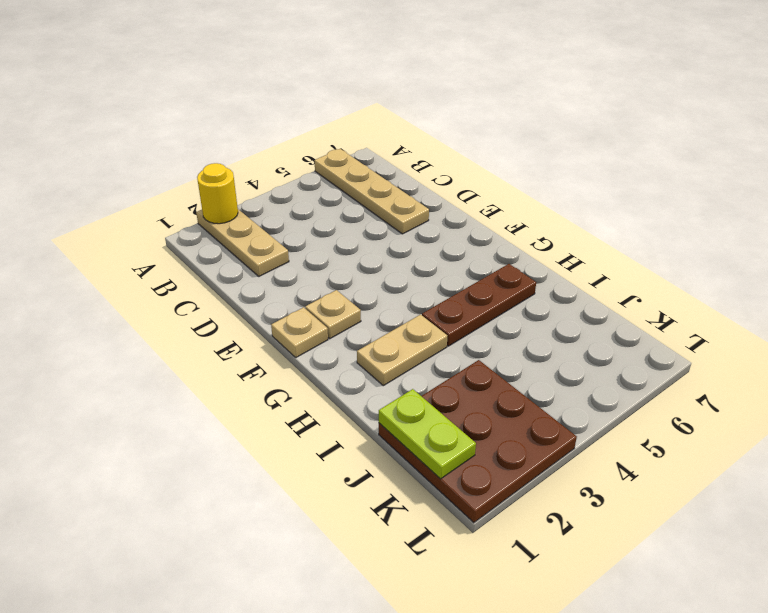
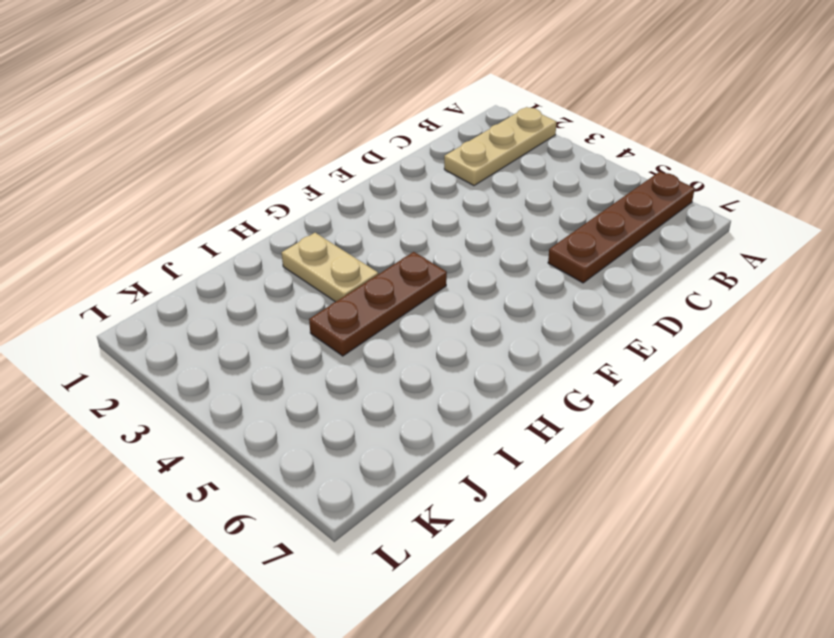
brown 1x4 plate [548,172,695,283] -> tan 1x4 plate [314,149,429,234]
brown 1x3 plate [309,252,447,356] -> brown 1x3 plate turned to [422,264,536,346]
none -> tan 1x1 plate [271,307,328,357]
none -> tan 1x1 plate [305,290,361,339]

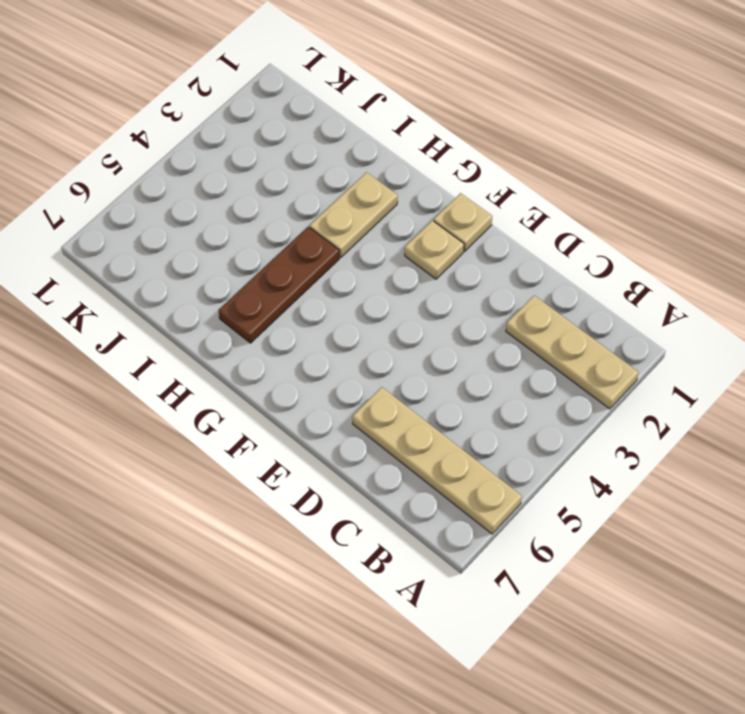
none -> brown 3x3 plate [379,360,577,523]
none -> yellow 1x1 round brick [197,163,238,224]

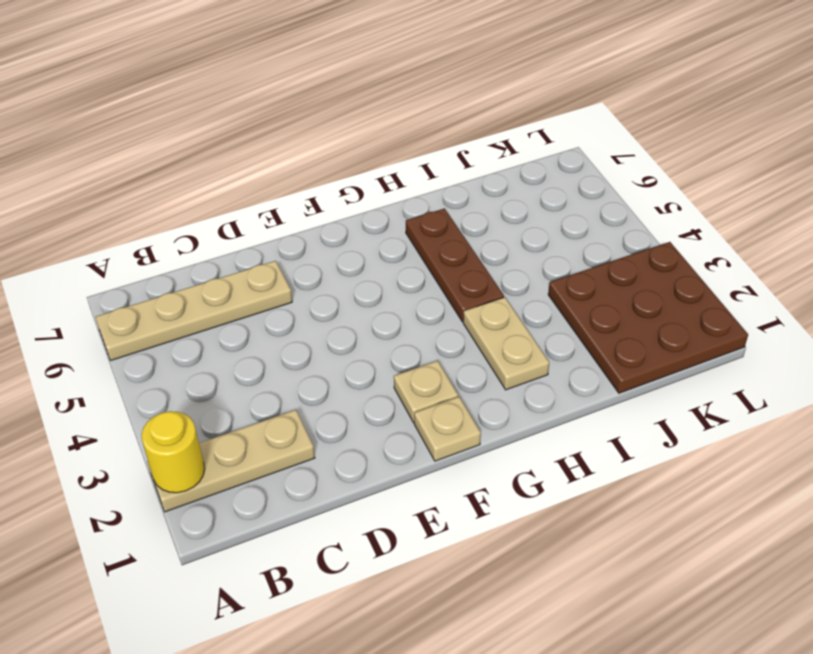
none -> lime 1x2 plate [379,389,476,479]

